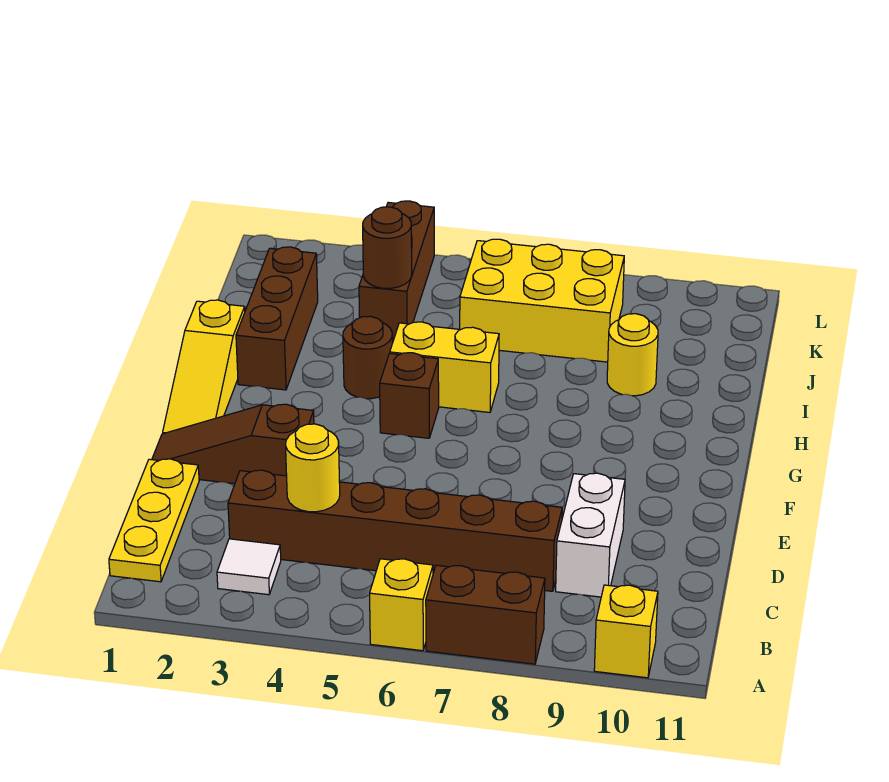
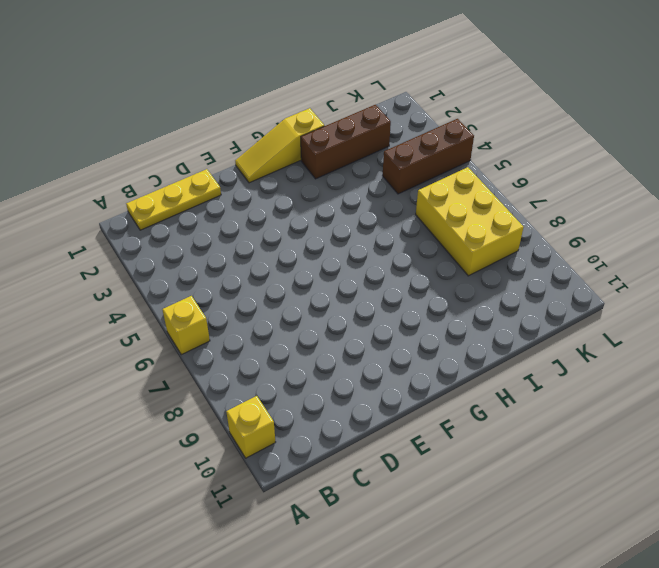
none -> brown 1x2 brick [426,565,545,664]
none -> white 1x1 tile [217,539,281,595]
none -> brown 1x6 brick [228,470,562,591]

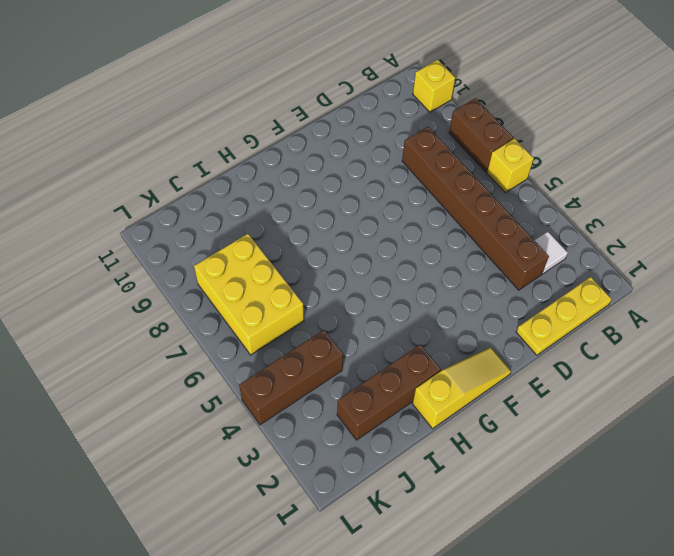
none -> white 1x2 brick [556,473,625,597]
none -> brown 1x3 slope [152,404,314,484]
none -> brown 1x1 brick [380,353,439,438]

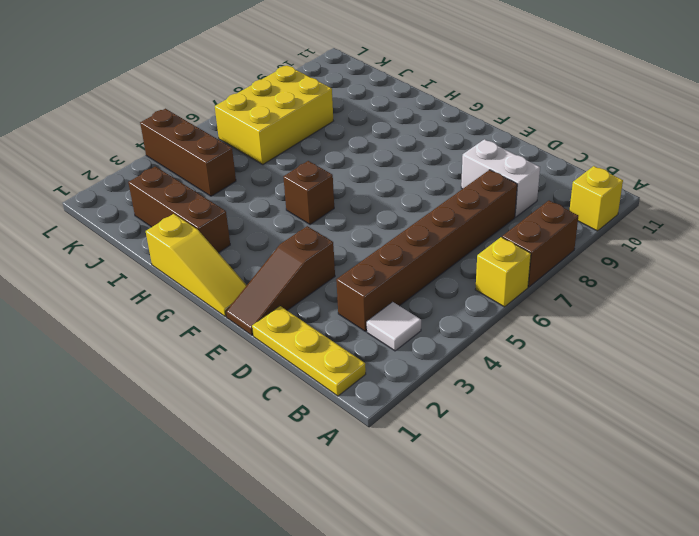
none -> brown 1x1 round brick [343,316,392,399]
none -> yellow 1x2 brick [390,322,499,412]
none -> yellow 1x1 round brick [607,314,658,396]

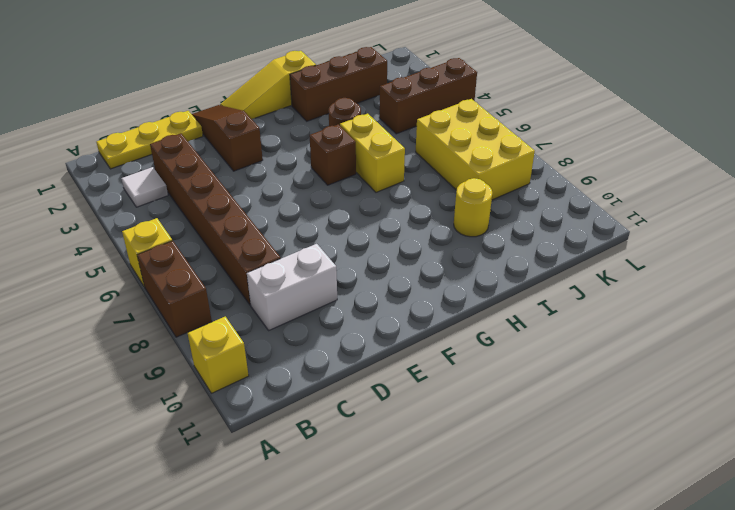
none -> yellow 1x1 round brick [286,424,340,512]
none -> brown 1x1 round brick [363,207,412,288]

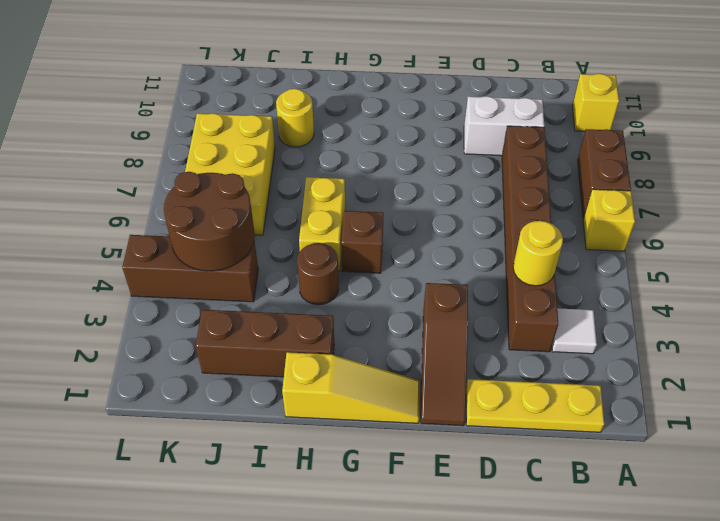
brown 2x2 round brick [164,172,255,271] -> brown 1x1 round brick [363,207,412,288]

